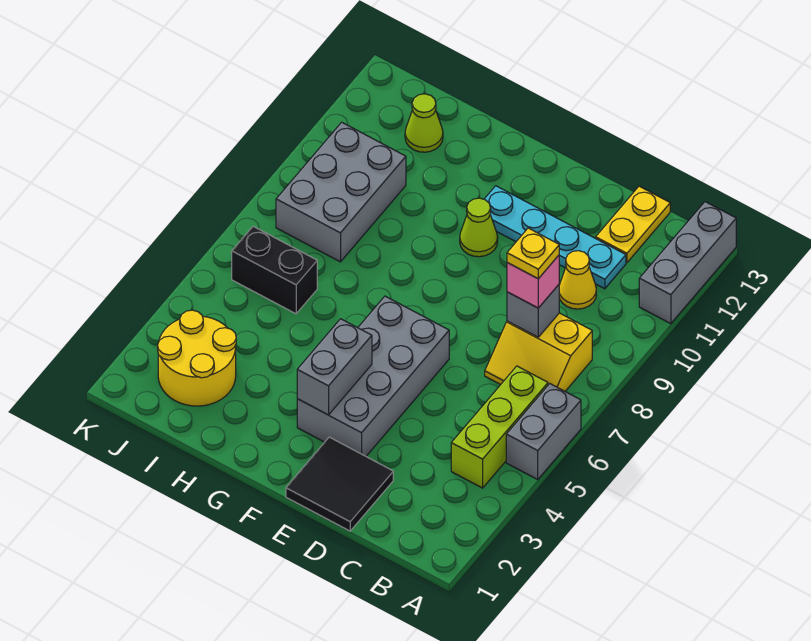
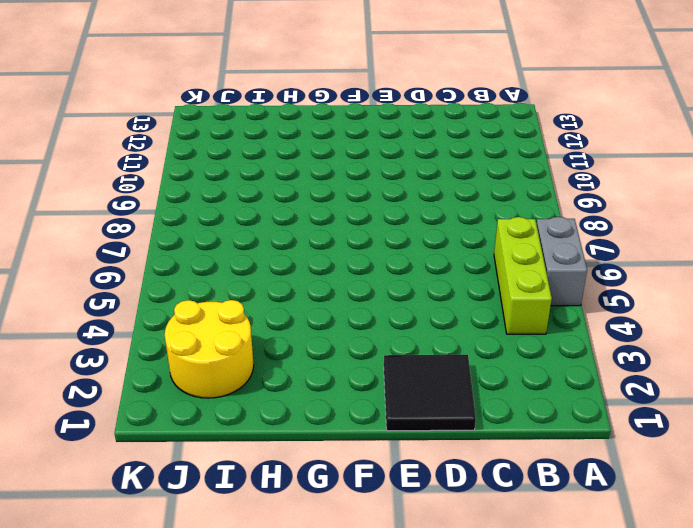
none -> grey 1x3 brick [639,202,736,324]
none -> yellow 2x2 slope [485,313,592,391]
none -> yellow 1x1 cone [559,251,596,309]

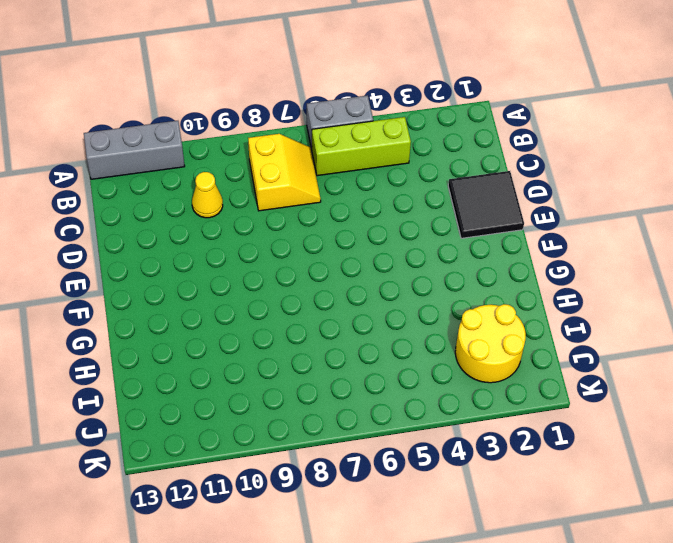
none -> cyan 1x4 plate [484,186,626,289]
none -> yellow 1x2 plate [596,186,670,263]
none -> grey 2x4 brick [297,296,449,456]

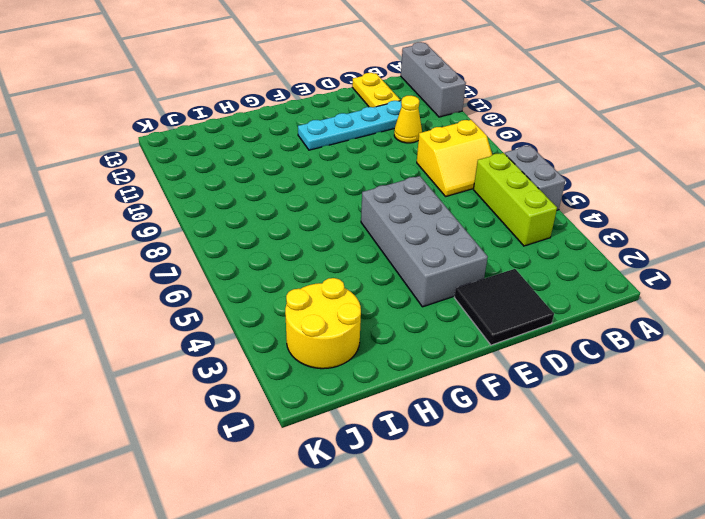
none -> lime 1x1 cone [460,198,498,257]
none -> black 1x2 brick [232,226,317,314]
none -> grey 2x3 brick [276,122,406,262]

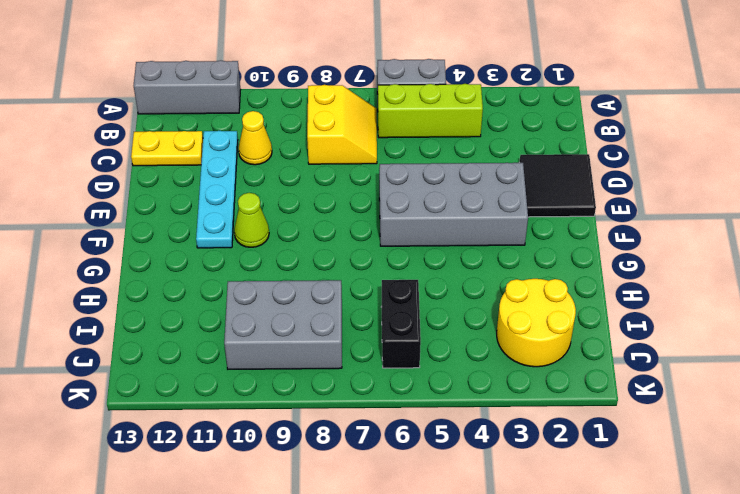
none -> lime 1x1 cone [405,94,443,152]
none -> grey 1x1 brick [507,285,559,337]
none -> grey 1x2 brick [297,319,372,415]

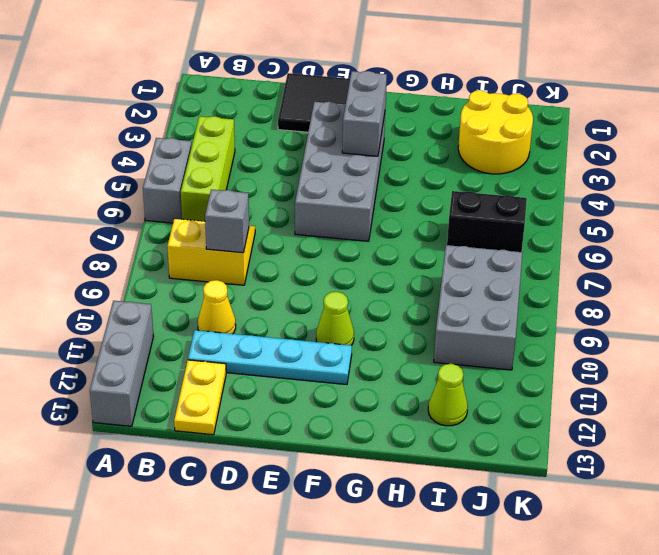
none -> pink 1x1 brick [507,255,559,308]
none -> yellow 1x1 plate [507,228,559,279]

